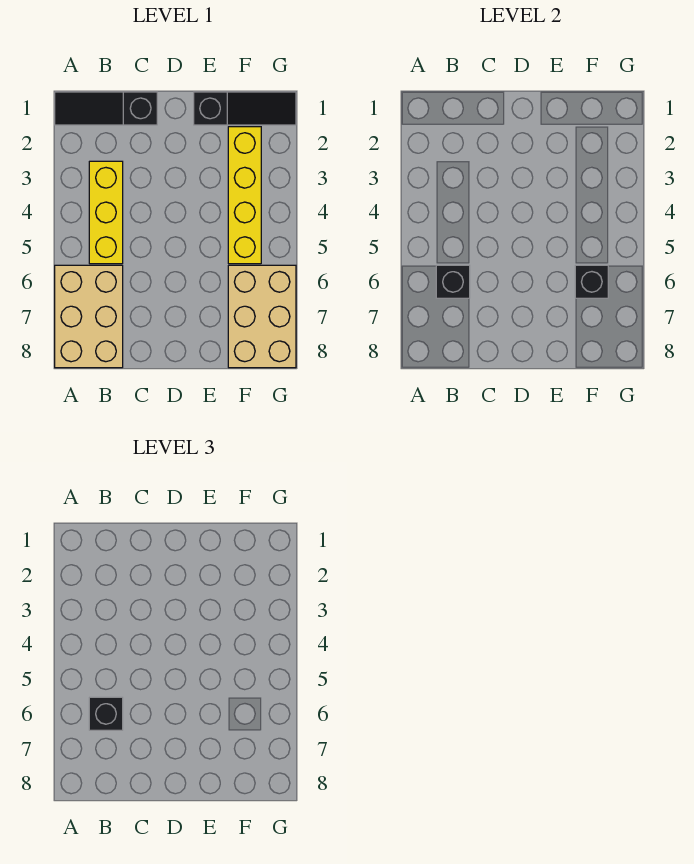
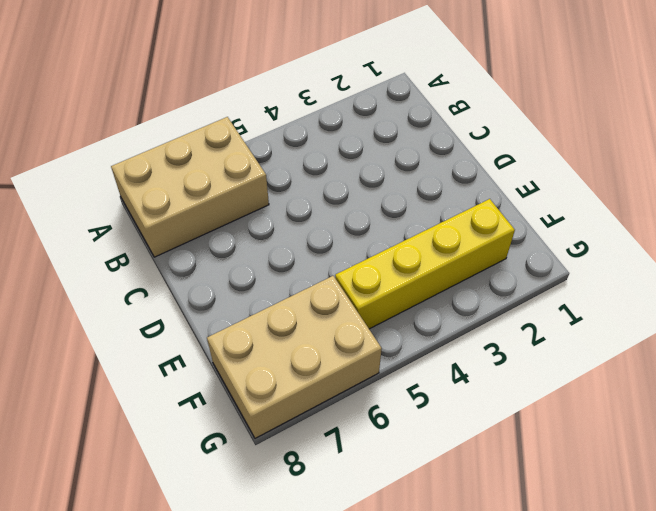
none -> black 1x3 slope [55,92,157,125]
none -> yellow 1x3 brick [89,161,123,264]

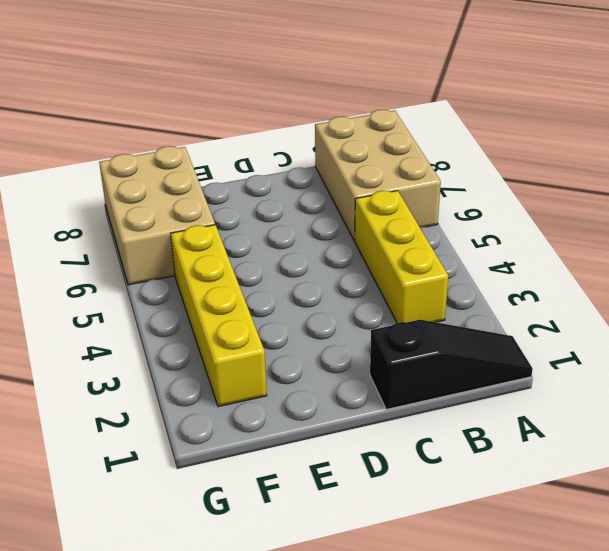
none -> black 1x3 slope [194,92,296,125]
none -> black 1x1 brick [436,265,470,298]

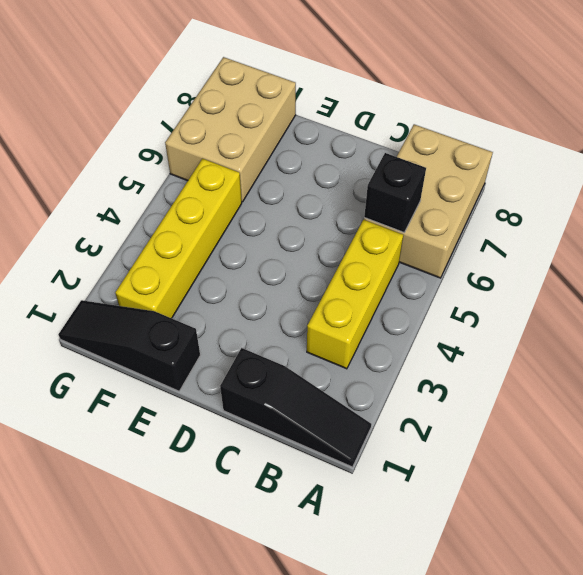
none -> black 1x1 brick [575,265,608,298]
none -> black 1x1 brick [89,697,123,730]

